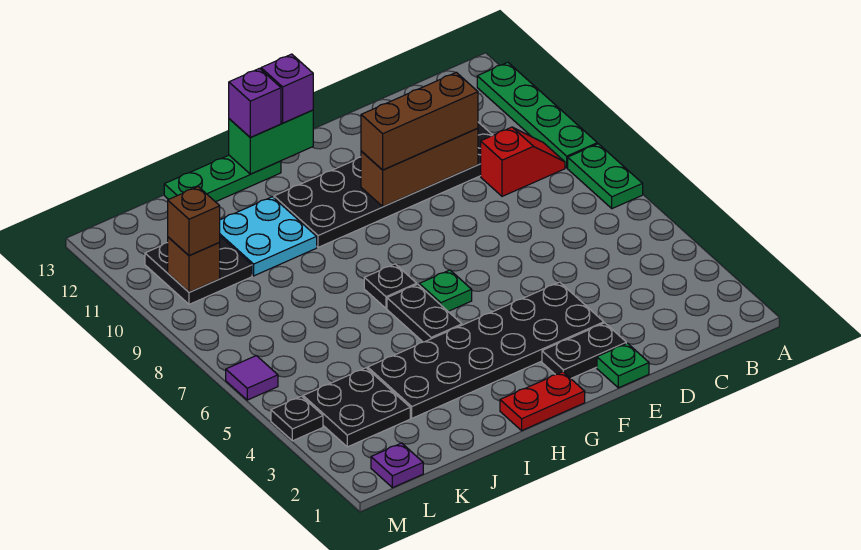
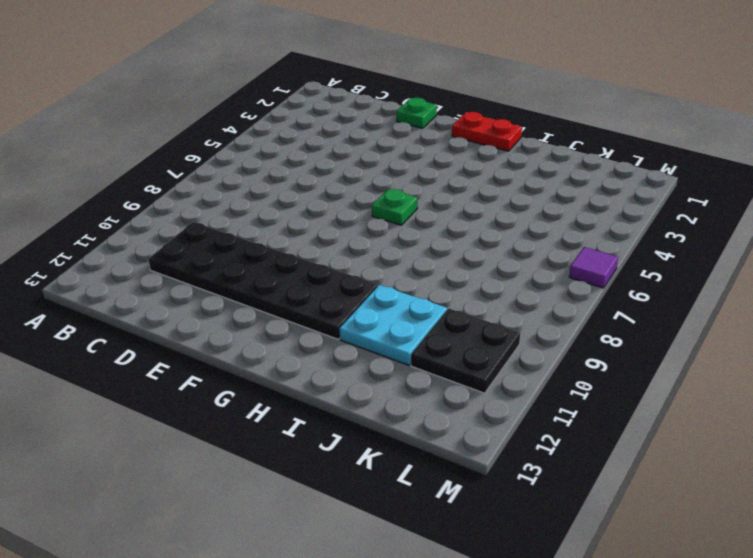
none -> green 1x2 plate [568,144,643,209]
none -> green 1x4 plate [477,62,597,168]
none -> red 1x2 slope [481,127,565,196]

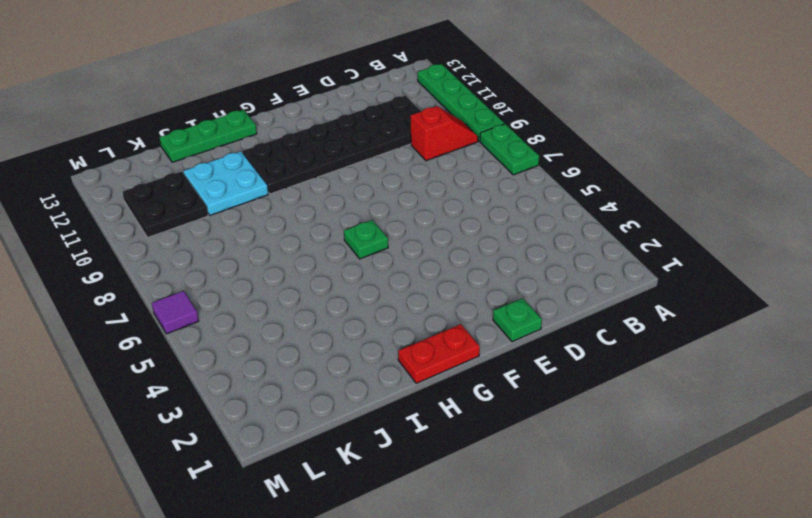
none -> black 1x2 plate [542,323,626,378]
none -> black 2x6 plate [368,282,604,418]
none -> black 1x2 plate [387,284,462,342]

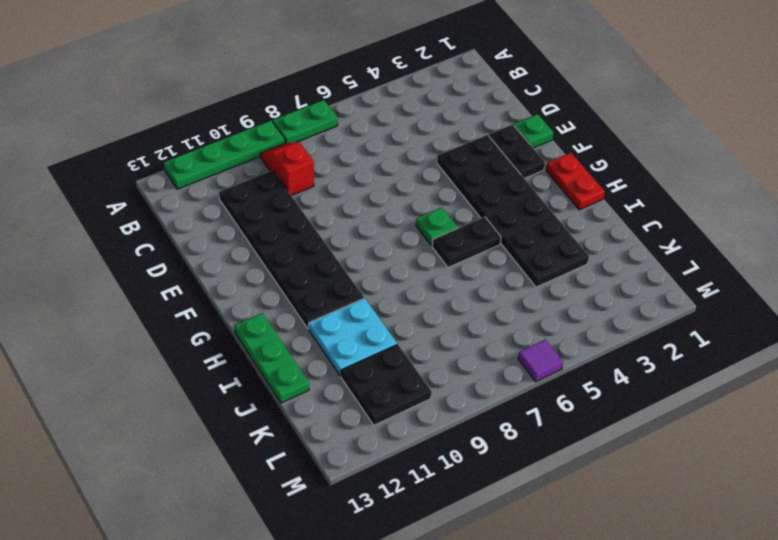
none -> black 1x1 plate [364,264,417,308]
none -> black 2x2 plate [303,368,410,447]
none -> purple 1x1 plate [371,443,423,488]

